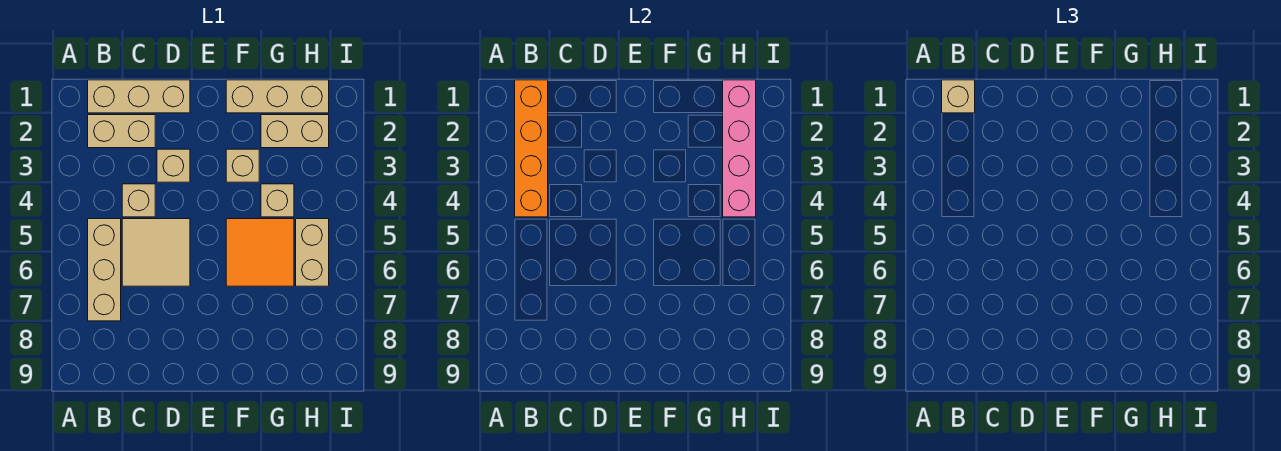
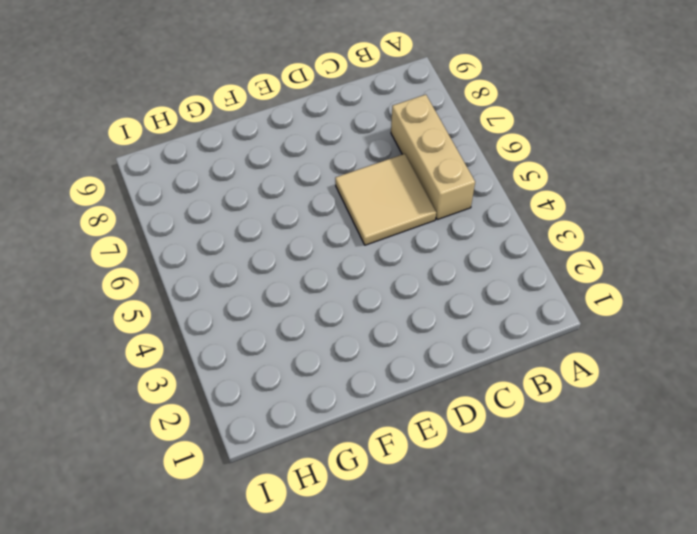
none -> tan 1x3 brick [88,80,190,113]
none -> tan 1x2 brick [88,115,155,148]
none -> tan 1x1 brick [122,184,155,217]

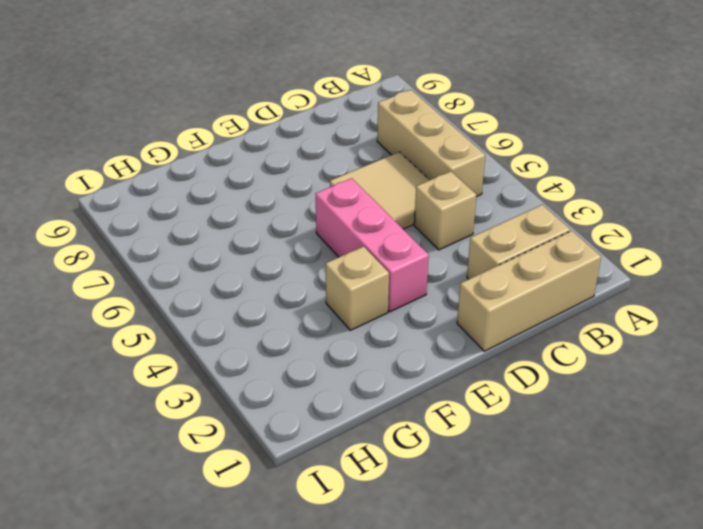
pink 1x3 brick [316,178,429,312] -> none
none -> tan 1x1 brick [157,149,190,182]
none -> tan 1x3 brick [226,80,329,113]
none -> orange 2x2 tile [226,219,294,286]

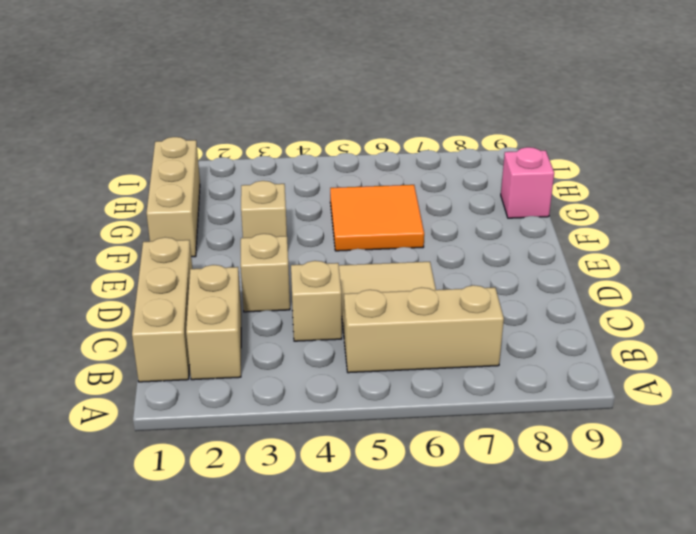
pink 1x1 brick [501,147,554,218] -> none
none -> tan 1x2 brick [261,115,329,148]
none -> tan 1x1 brick [261,184,294,217]
none -> tan 1x2 brick [296,219,329,286]

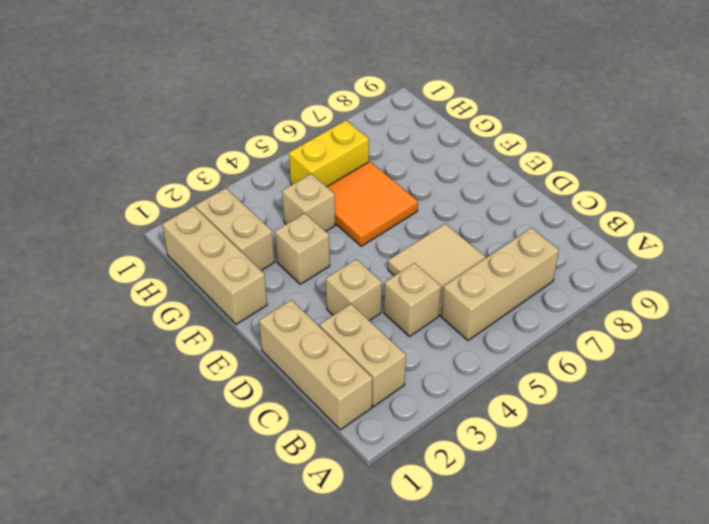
yellow 1x2 brick [289,120,369,187] -> tan 1x2 brick [296,219,329,286]
none -> orange 1x4 brick [515,80,548,217]
none -> pink 1x4 brick [723,80,756,217]
none -> tan 1x1 brick [942,80,975,113]

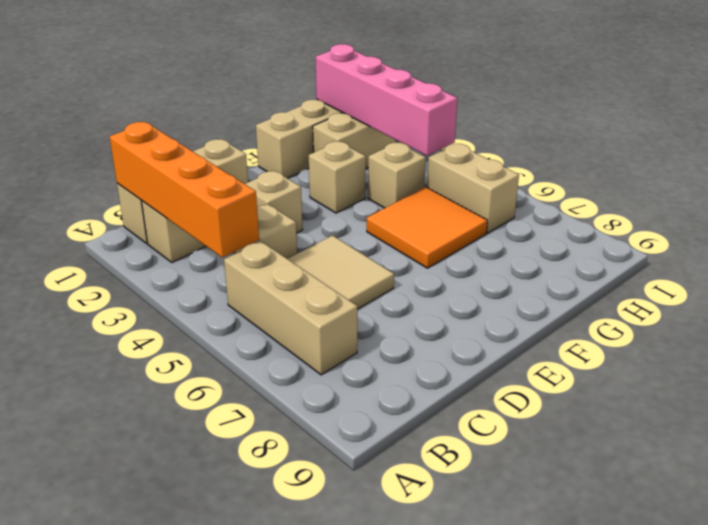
none -> tan 1x1 brick [942,80,975,113]

